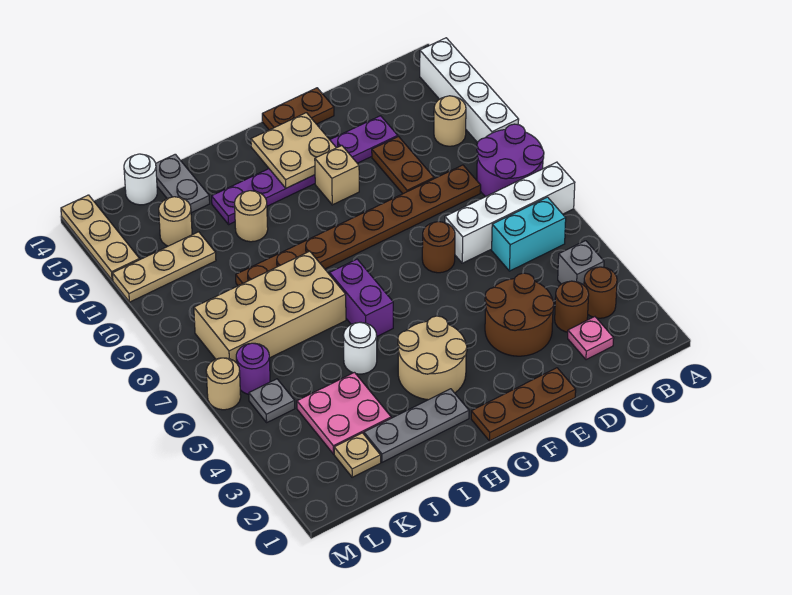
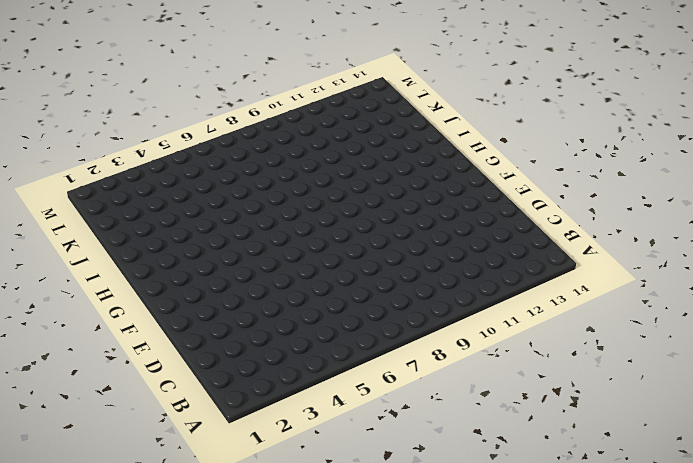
none -> white 1x4 brick [445,162,575,263]
none -> purple 2x2 round brick [477,124,544,197]
none -> white 1x4 brick [420,38,519,143]
none -> brown 1x1 round brick [584,267,617,318]

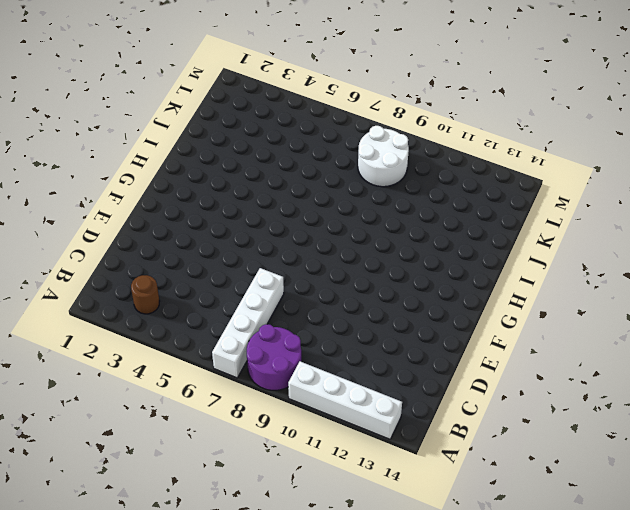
white 2x2 round brick [358,126,409,187] -> tan 2x4 brick [194,251,346,363]
none -> grey 1x1 brick [558,241,604,285]
none -> cyan 1x2 brick [492,197,566,271]
none -> tan 1x1 round brick [434,96,466,146]
none -> pink 1x1 plate [568,317,614,360]

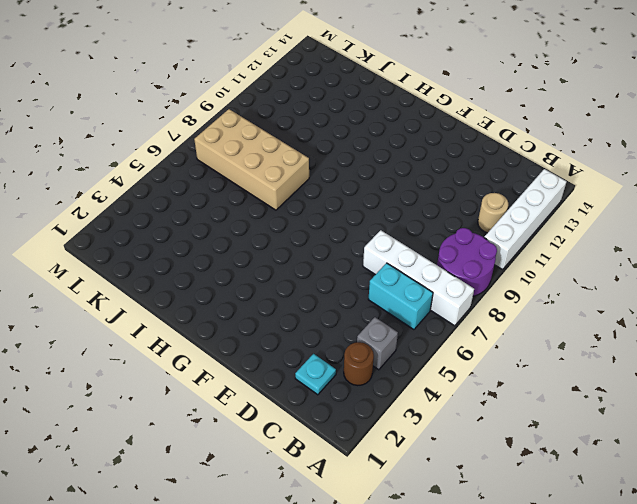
cyan 1x1 plate [295,354,336,395] -> pink 1x1 plate [568,317,614,360]
none -> brown 1x1 round brick [555,281,589,332]
none -> brown 1x8 plate [236,165,481,286]
none -> brown 2x2 round brick [485,273,554,356]
none -> brown 1x2 plate [372,137,434,194]

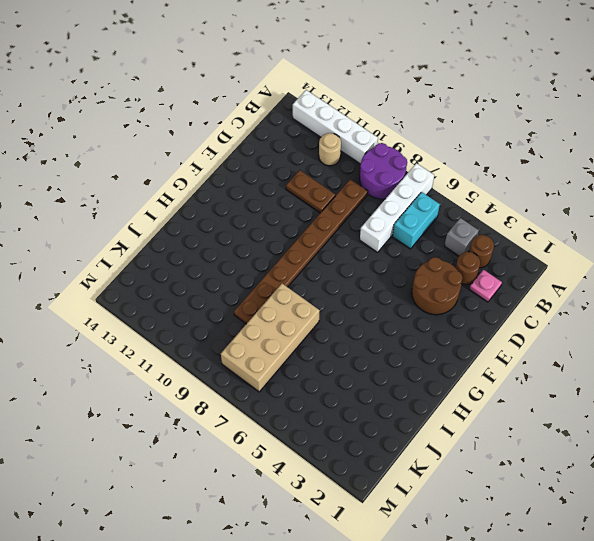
none -> purple 1x6 plate [212,116,398,224]
none -> brown 1x3 plate [471,368,576,441]
none -> brown 1x1 round brick [422,221,455,273]
none -> brown 1x2 plate [262,88,334,130]

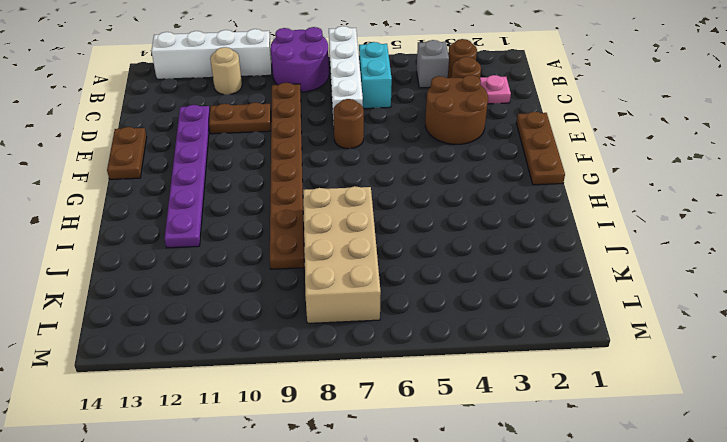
none -> tan 1x1 brick [315,146,359,205]
none -> tan 2x2 round brick [398,316,467,400]
none -> grey 1x3 plate [364,389,469,462]
none -> purple 1x2 brick [330,259,393,336]

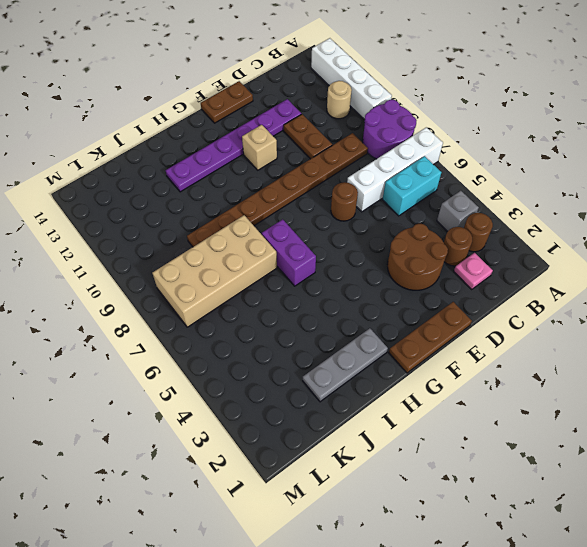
none -> tan 2x2 round brick [398,316,467,400]
none -> white 1x1 round brick [343,322,377,374]
none -> tan 1x1 round brick [235,191,268,242]
none -> pink 2x2 plate [297,372,391,454]

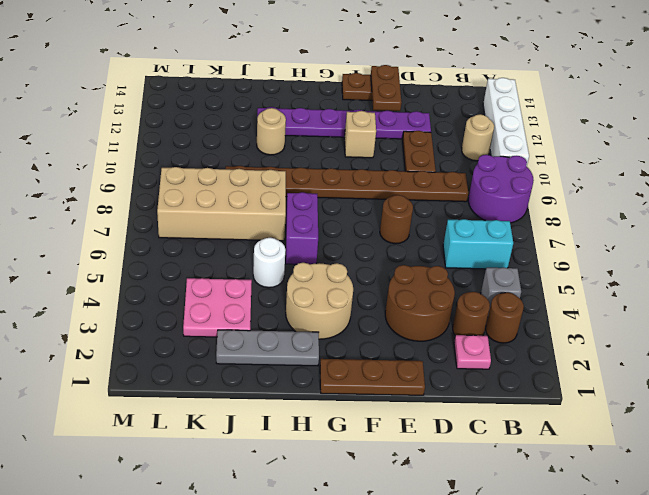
brown 1x2 plate [371,65,402,111] -> none
none -> white 1x4 brick [445,162,575,263]
none -> grey 1x2 plate [156,154,210,213]
none -> tan 1x1 plate [334,433,381,477]
none -> tan 1x3 plate [112,232,216,302]

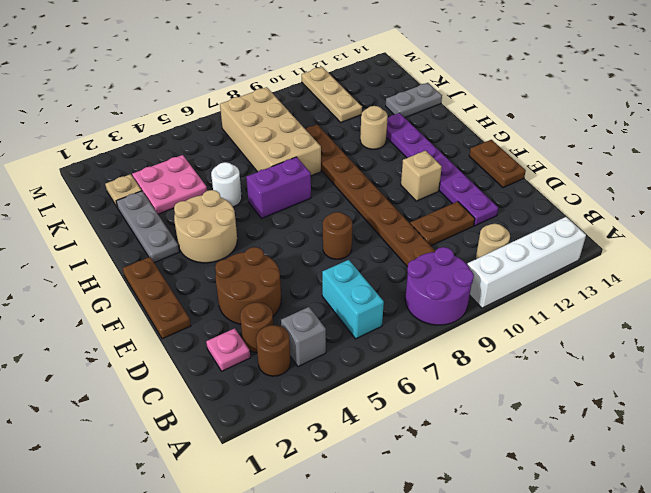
none -> white 1x4 brick [445,162,575,263]
none -> tan 1x1 round brick [159,197,192,246]
none -> white 1x1 round brick [124,154,157,205]
none -> grey 1x1 plate [249,379,295,422]

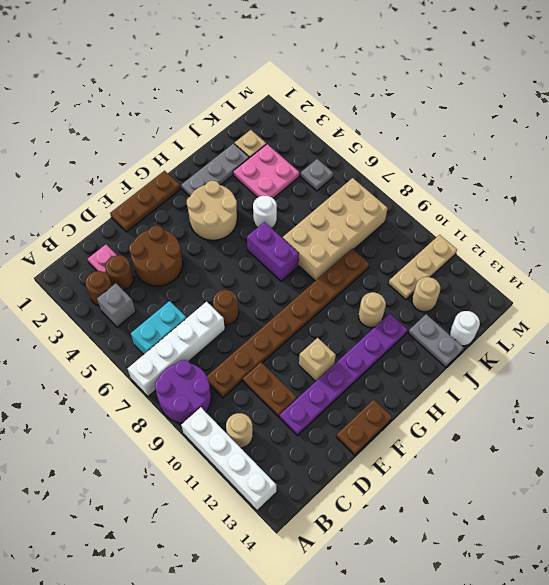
none -> purple 1x1 round brick [236,343,270,394]
none -> tan 1x1 round brick [206,358,241,410]
none -> tan 1x3 plate [61,195,140,280]
none -> tan 2x2 plate [251,113,336,188]

